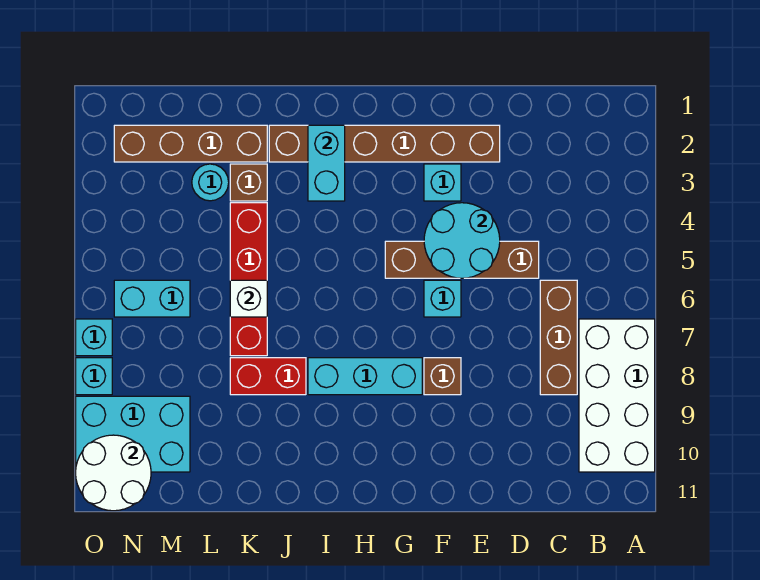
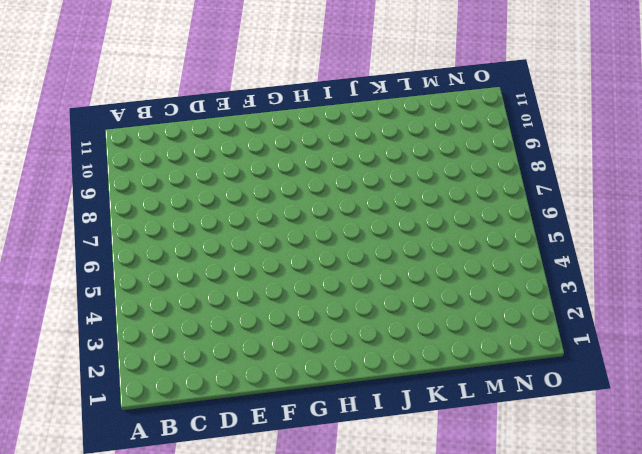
none -> white 2x4 brick [579,319,655,472]
none -> brown 1x3 brick [540,280,577,395]
none -> brown 1x4 brick [385,241,539,278]

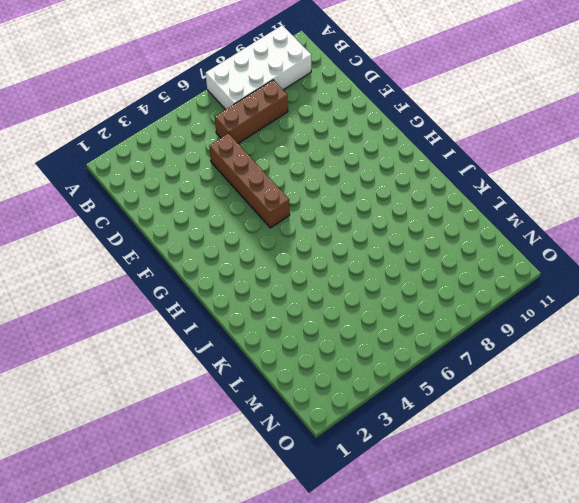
none -> brown 1x6 brick [269,125,500,162]
none -> cyan 1x1 brick [424,164,461,201]
none -> cyan 1x1 brick [424,280,461,317]

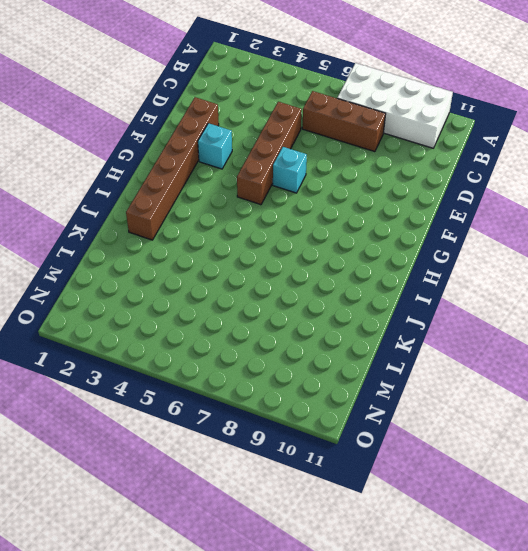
none -> brown 1x1 brick [424,358,461,395]
none -> cyan 1x3 brick [308,358,422,395]
none -> red 1x2 brick [230,358,306,395]

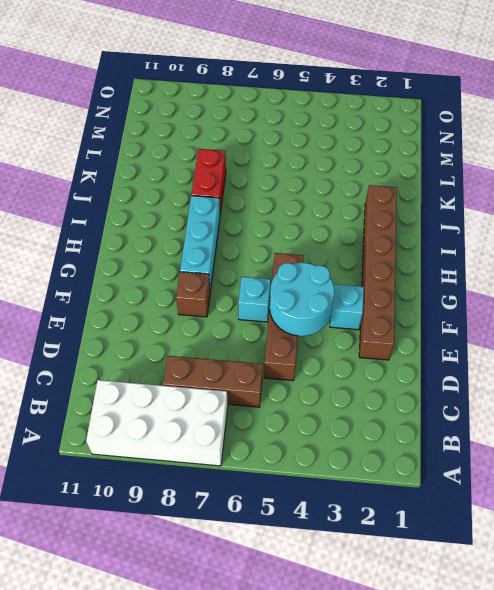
none -> brown 1x4 brick [114,125,267,162]
none -> brown 1x1 brick [230,164,267,201]
none -> red 1x4 brick [230,203,267,356]

